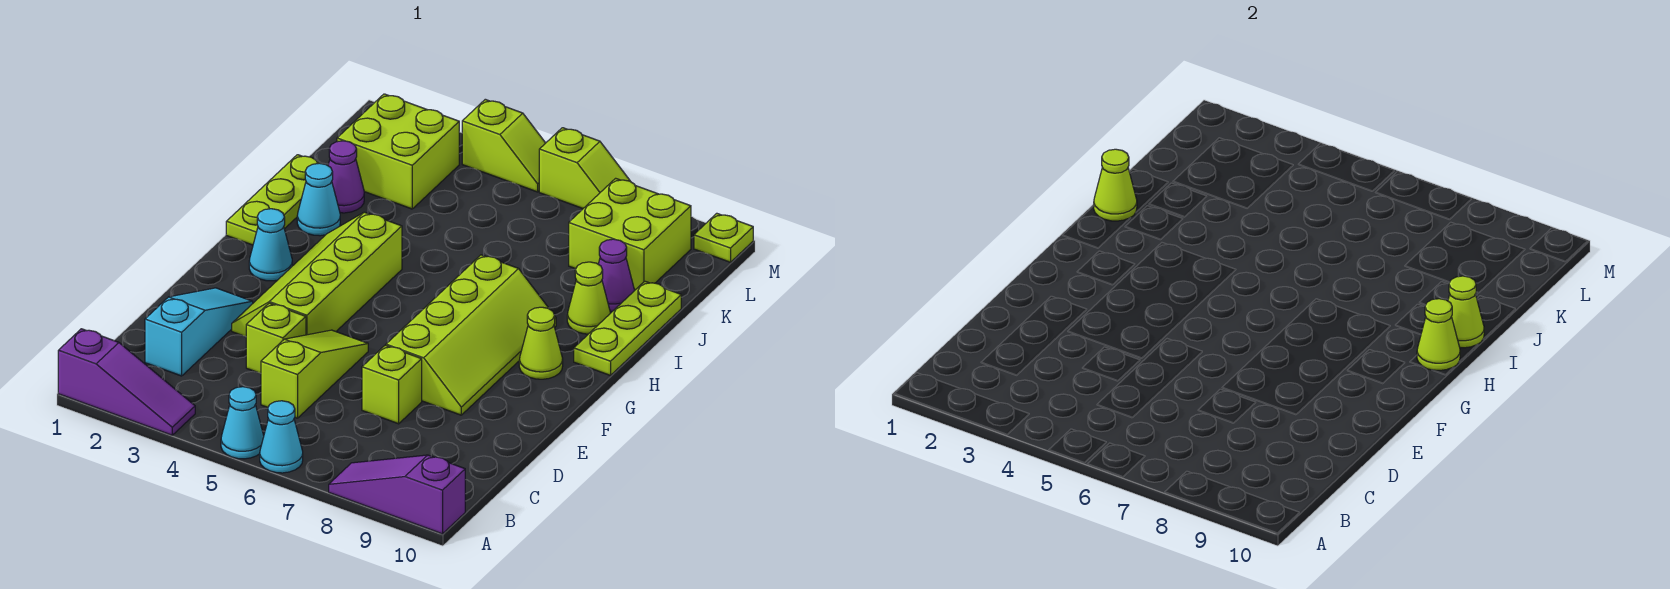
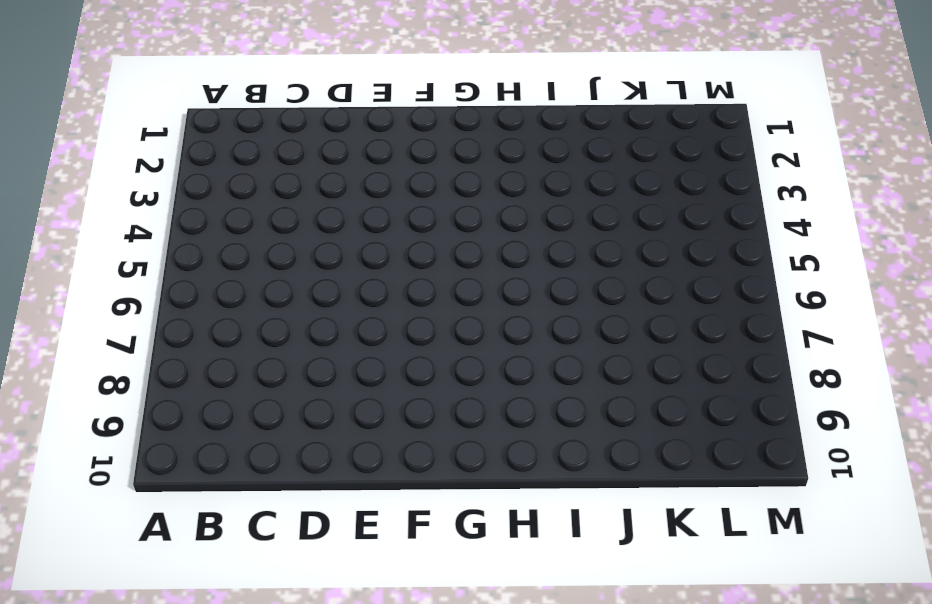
none -> purple 1x3 slope [58,329,195,435]
none -> cyan 1x1 cone [221,387,264,459]
none -> cyan 1x1 cone [260,401,303,473]

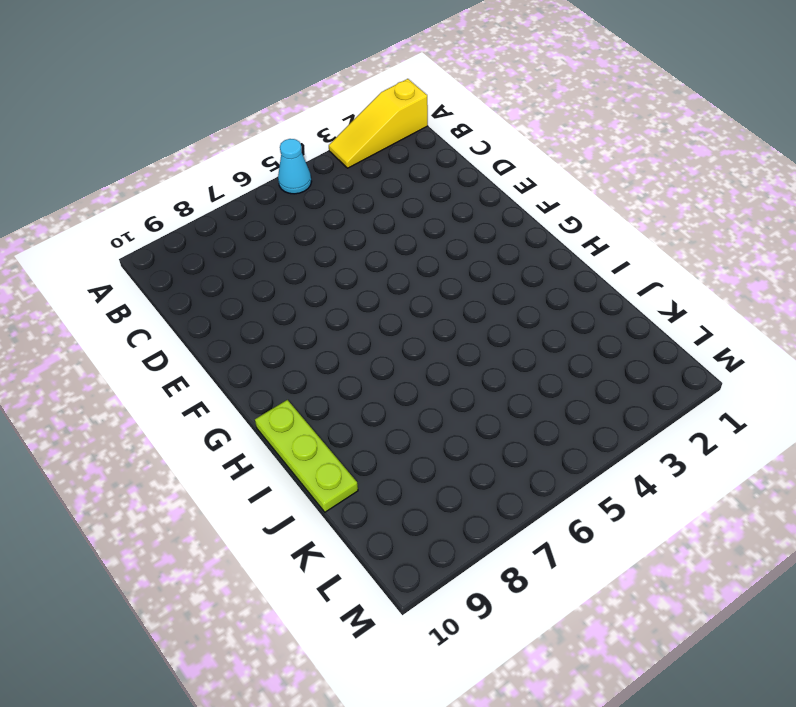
yellow 1x3 slope [329,79,428,168] -> purple 1x3 slope [58,329,195,435]
none -> cyan 1x1 cone [260,401,303,473]
none -> purple 1x3 slope [329,455,465,534]
none -> cyan 1x3 slope [145,288,253,376]

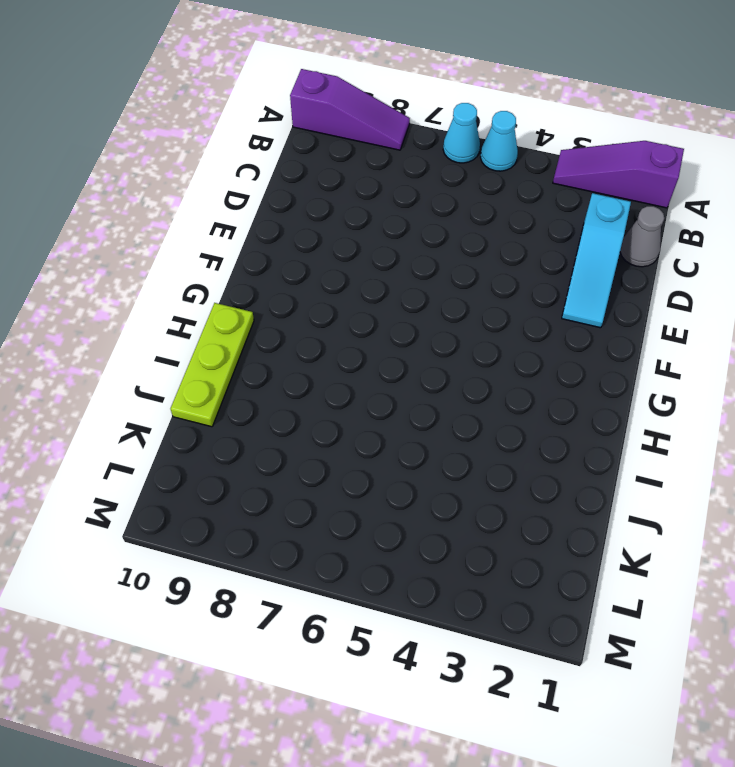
grey 1x1 cone [620,206,664,267] -> none
none -> lime 1x3 slope [261,330,368,418]
none -> lime 1x1 brick [246,303,306,373]
none -> lime 1x1 brick [362,345,422,424]

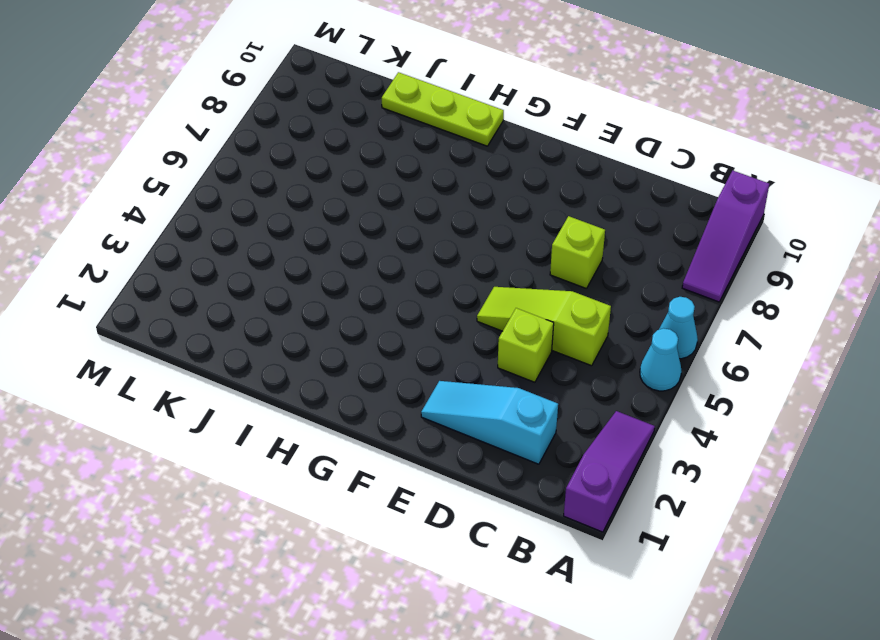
none -> lime 2x4 slope [232,212,402,337]
none -> lime 2x4 slope [386,255,556,415]
none -> cyan 1x1 cone [249,209,292,281]

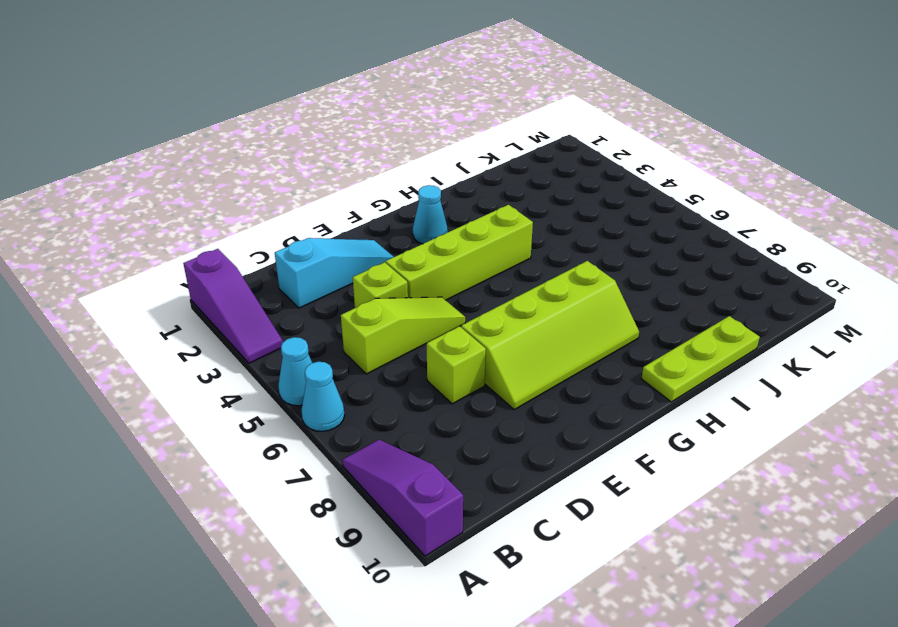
none -> lime 1x1 cone [519,307,563,379]
none -> lime 1x3 plate [226,155,322,245]
none -> cyan 1x1 cone [297,163,340,236]

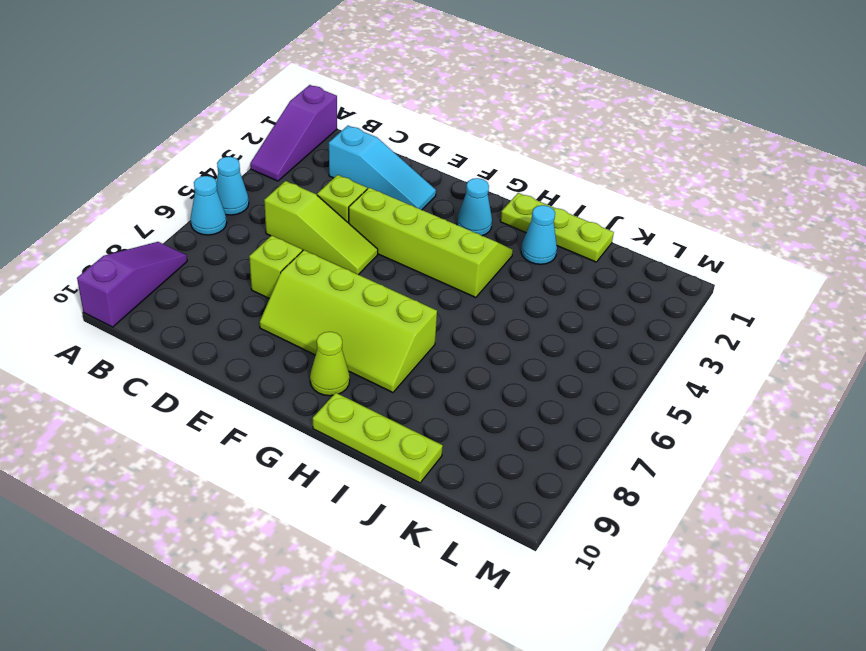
none -> lime 1x1 cone [567,262,610,334]
none -> purple 1x1 cone [328,141,364,213]
none -> purple 1x1 cone [598,239,635,311]

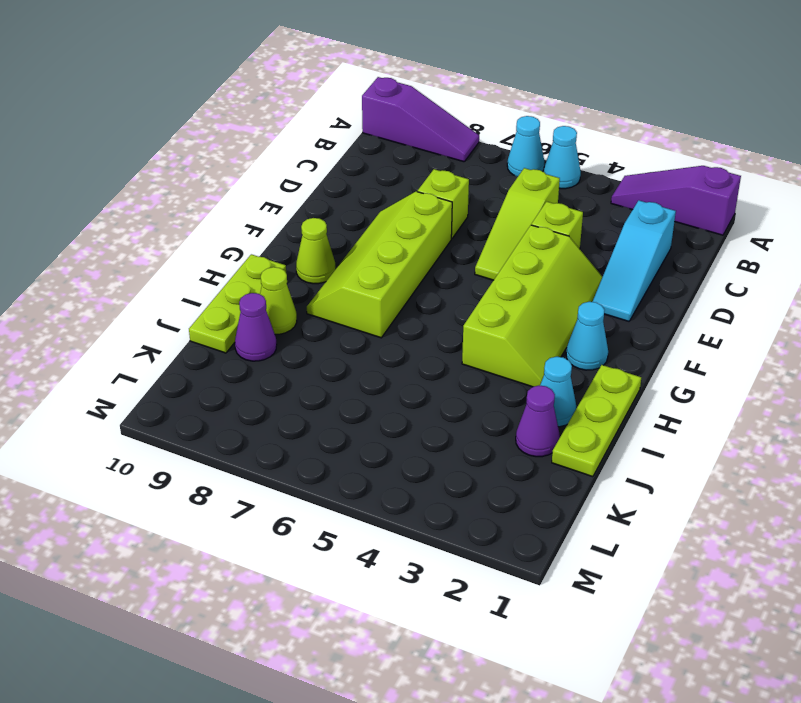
none -> lime 2x2 brick [337,94,459,209]
none -> lime 2x2 brick [569,178,691,290]
none -> lime 1x2 slope [462,99,545,192]

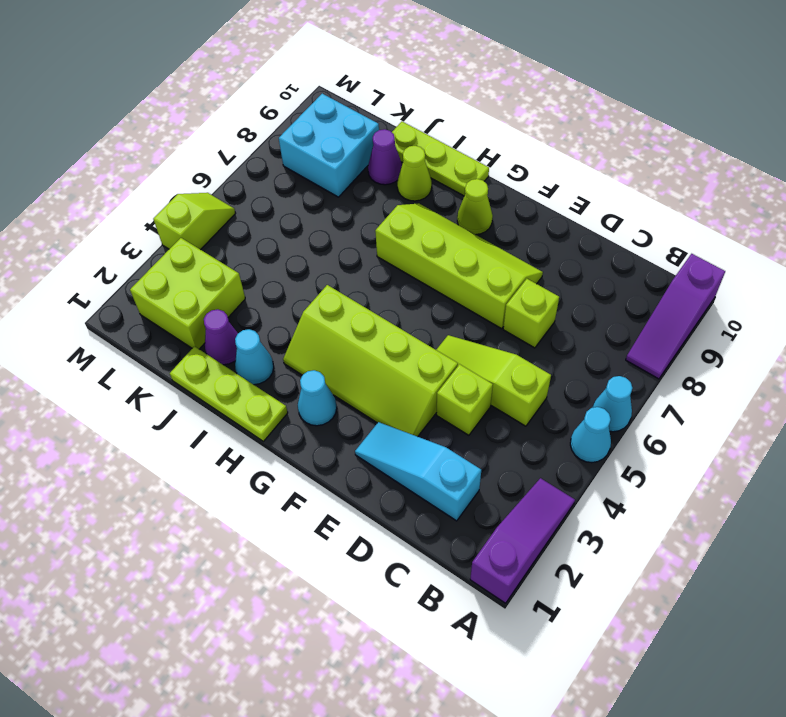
cyan 2x2 brick [279,94,379,197] -> lime 2x2 brick [569,178,691,290]
none -> lime 1x2 slope [539,128,631,208]
none -> lime 1x1 plate [694,213,753,262]
none -> lime 1x1 cone [1417,299,1460,370]

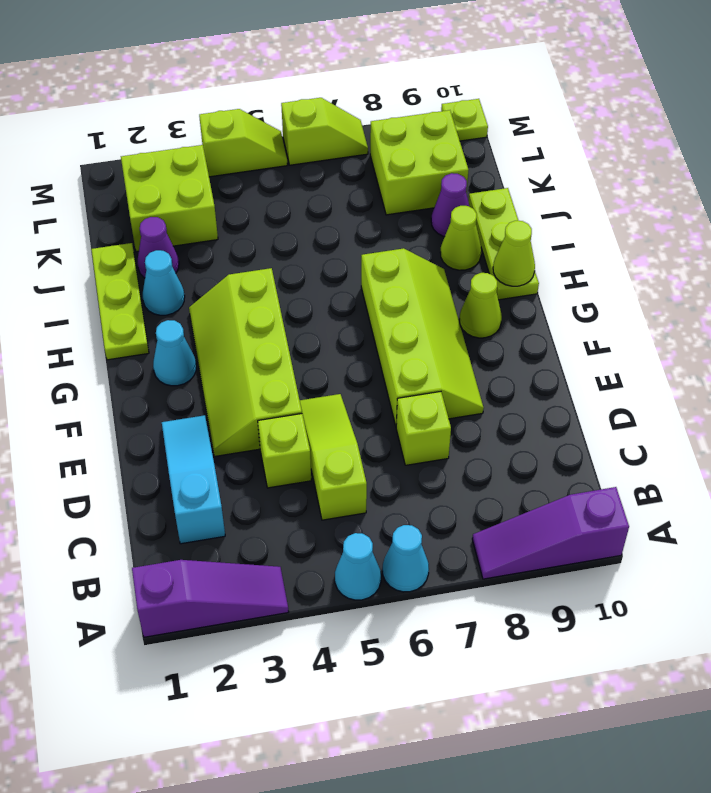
none -> lime 1x1 cone [1094,149,1137,221]
none -> lime 1x1 cone [1448,276,1484,348]

